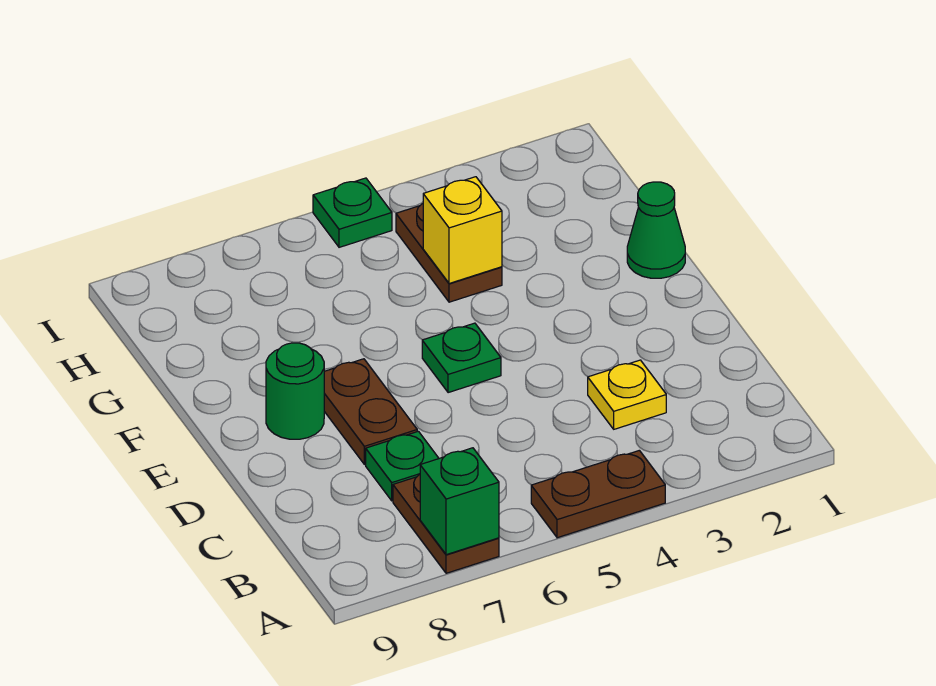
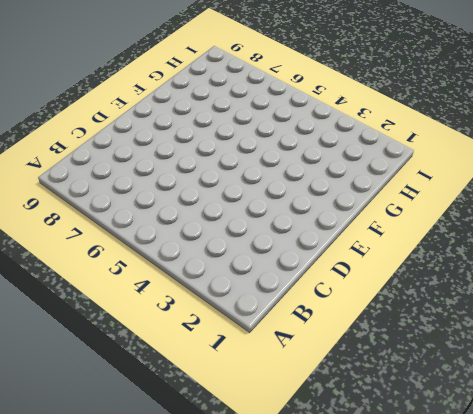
none -> brown 1x2 plate [531,450,665,538]
none -> brown 1x2 plate [393,475,499,573]
none -> yellow 1x1 plate [588,360,666,429]

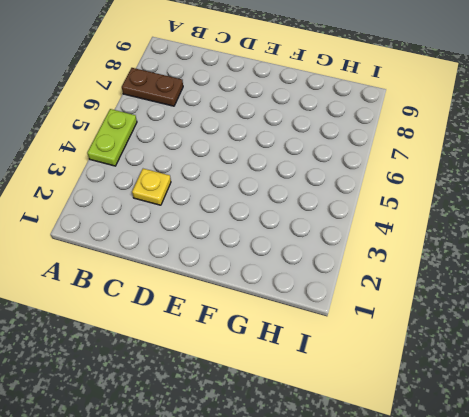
lime 1x2 plate [87,109,137,166] -> brown 1x2 plate [531,450,665,538]
none -> green 1x1 plate [366,431,439,501]
none -> brown 1x2 plate [324,359,417,464]
none -> green 1x1 plate [422,323,501,393]

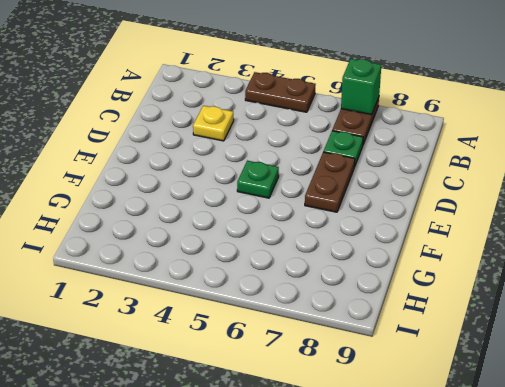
none -> green 1x1 round brick [266,343,324,439]
none -> green 1x1 cone [627,182,685,278]
none -> brown 1x2 plate [396,204,502,302]

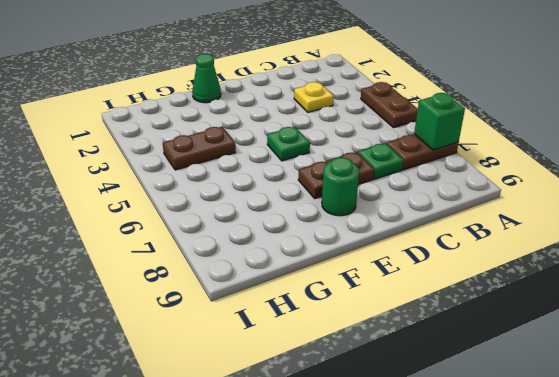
none -> green 1x1 plate [313,178,392,247]
none -> yellow 1x1 brick [423,177,502,283]

